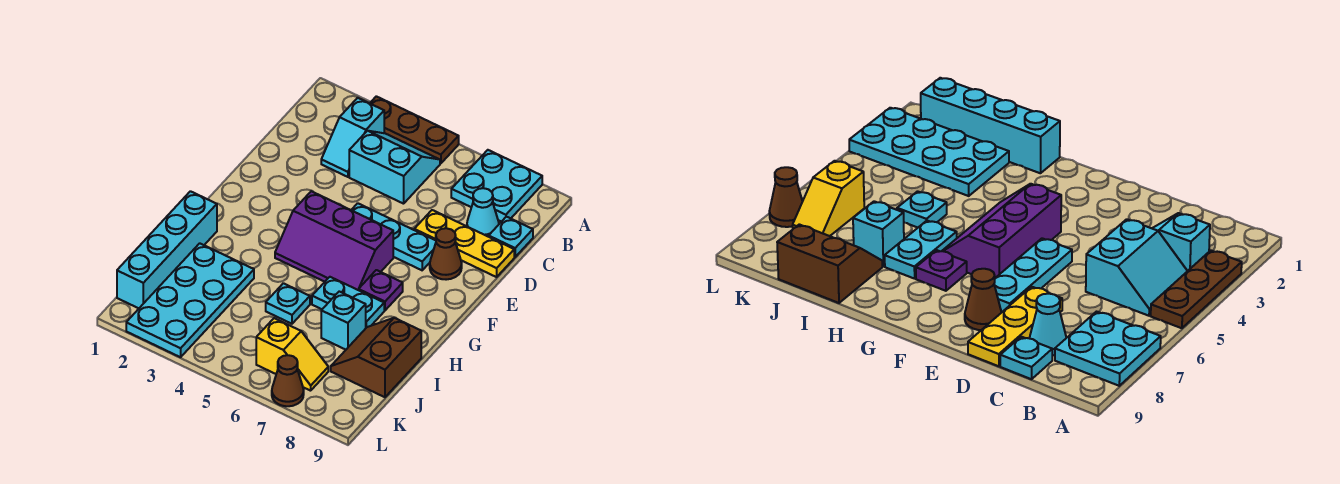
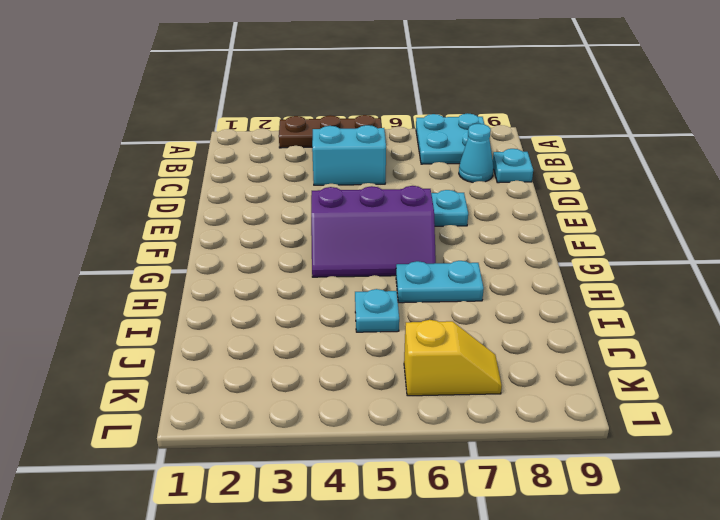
none -> cyan 1x2 slope [321,98,384,177]
none -> yellow 1x3 plate [414,210,514,277]
none -> brown 1x1 cone [430,228,462,280]

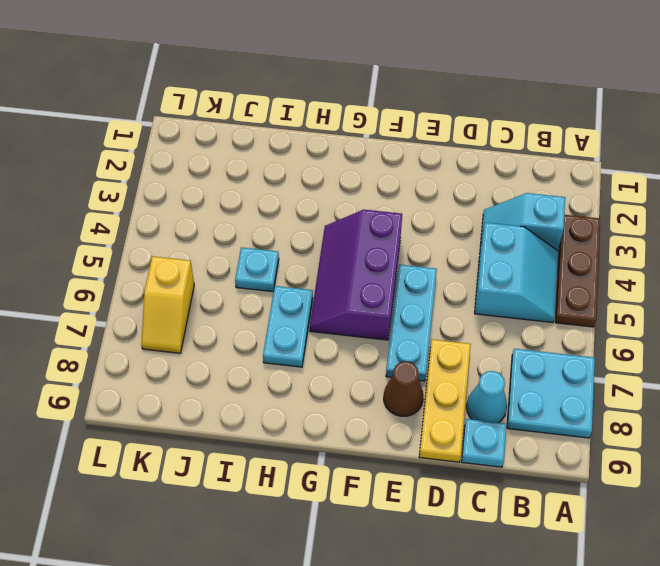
none -> purple 1x1 plate [359,270,403,310]
none -> cyan 1x4 brick [117,191,217,308]
none -> cyan 2x4 plate [126,243,254,357]

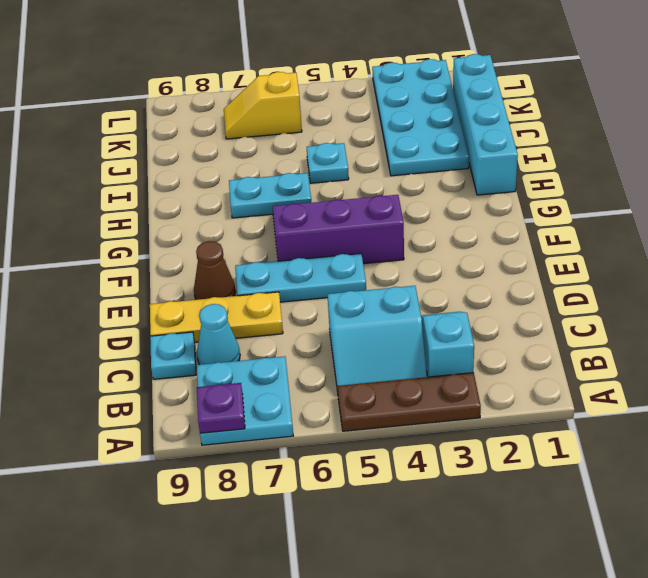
purple 1x1 plate [197,383,245,433] -> purple 1x1 plate moved to [359,270,403,310]
none -> cyan 1x1 brick [321,292,366,350]
none -> brown 2x2 slope [331,318,421,397]
none -> brown 1x1 cone [272,355,304,406]

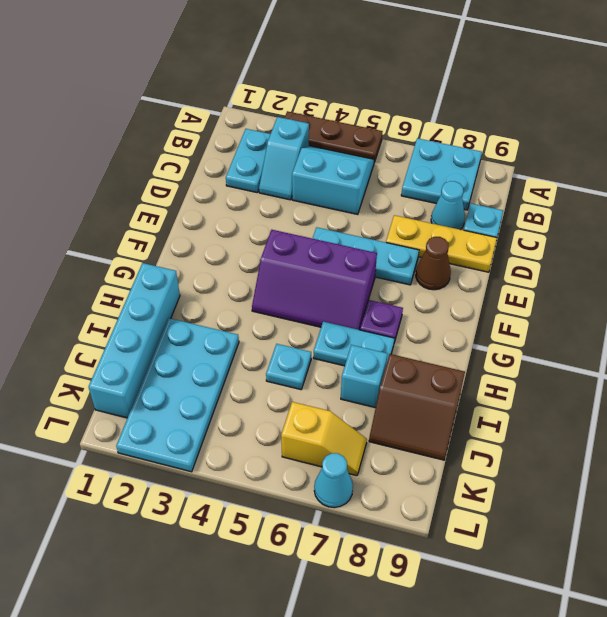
cyan 1x2 plate [226,129,270,193] -> none
brown 2x2 slope [369,354,465,460] -> brown 2x2 slope turned to [331,318,421,397]
cyan 1x1 cone [314,453,353,508] -> brown 1x1 cone [272,355,304,406]

